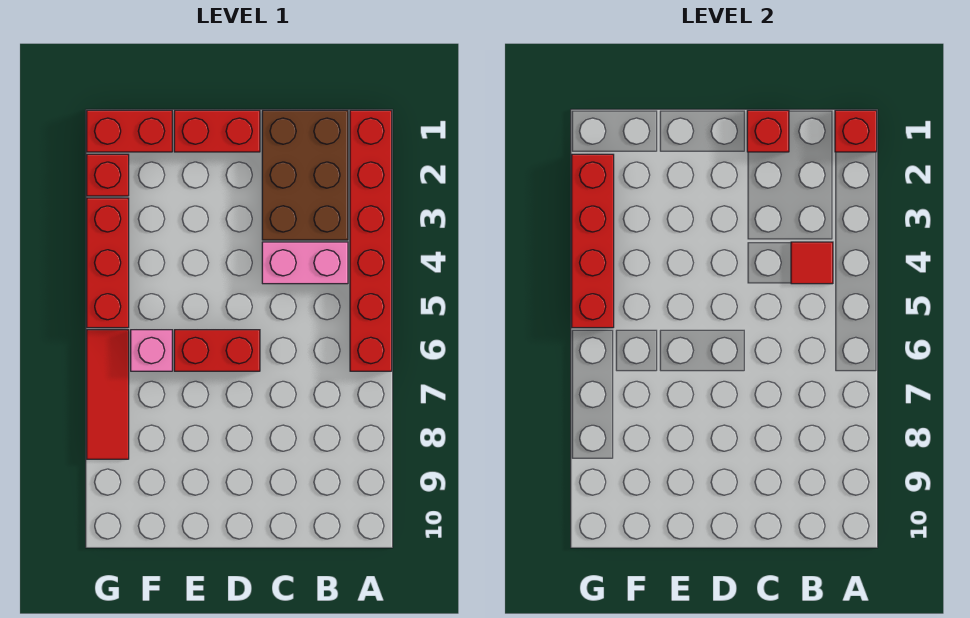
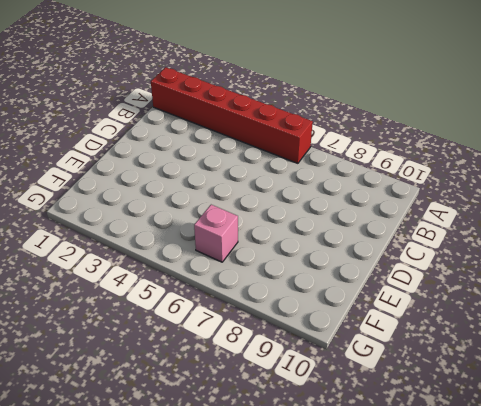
none -> brown 2x3 brick [262,110,348,240]
none -> pink 1x2 brick [262,242,348,284]
none -> red 1x2 brick [174,110,260,152]

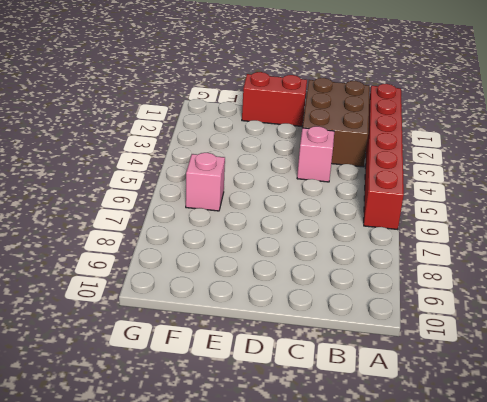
pink 1x1 brick [297,126,334,182] -> pink 1x2 brick [262,242,348,284]
none -> red 1x2 brick [174,330,260,371]
none -> red 1x2 brick [87,110,172,152]
none -> red 1x1 brick [87,154,129,196]

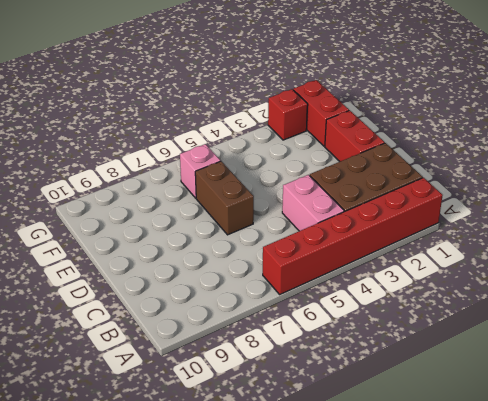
brown 1x2 brick [195,161,254,235] -> red 1x2 brick [174,330,260,371]
none -> red 1x3 brick [87,198,129,328]
none -> red 1x3 tile [87,330,129,459]
none -> red 1x1 brick [835,110,877,152]

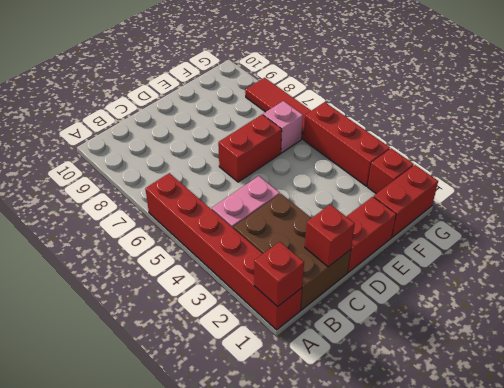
none -> red 1x1 tile [791,242,833,284]
none -> red 1x4 brick [572,154,614,328]

